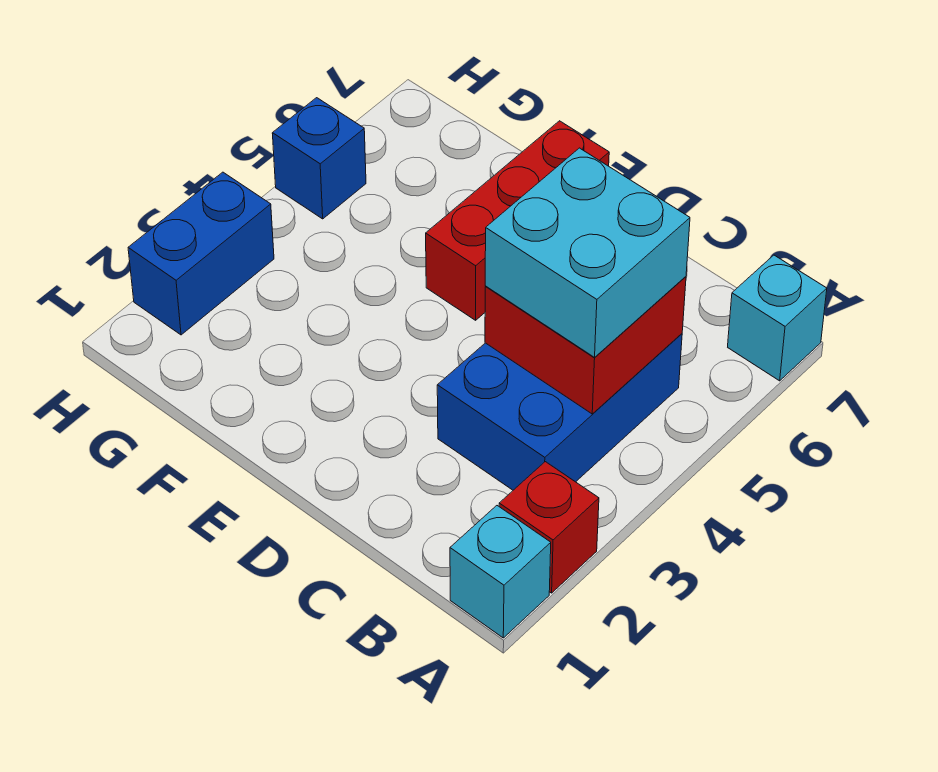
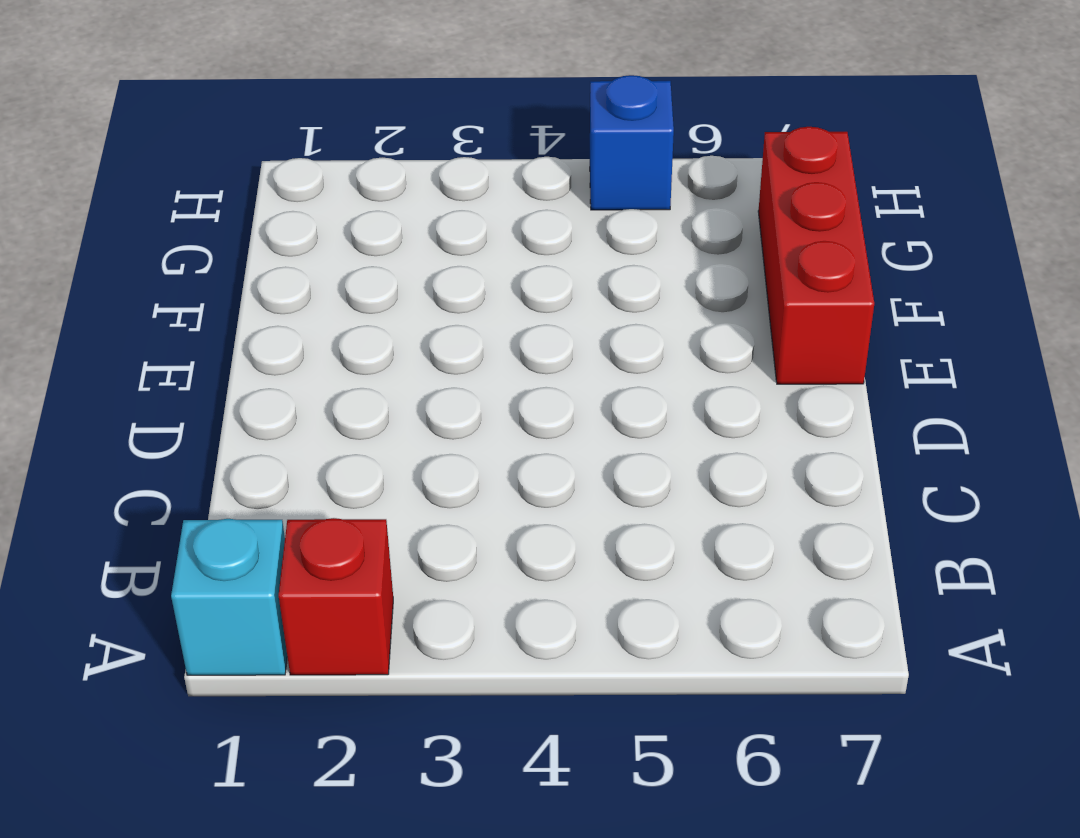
red 1x3 brick [758,127,874,384] -> red 1x3 brick turned to [426,121,609,320]
none -> cyan 1x1 brick [728,255,827,381]
none -> blue 2x3 brick [437,334,682,490]

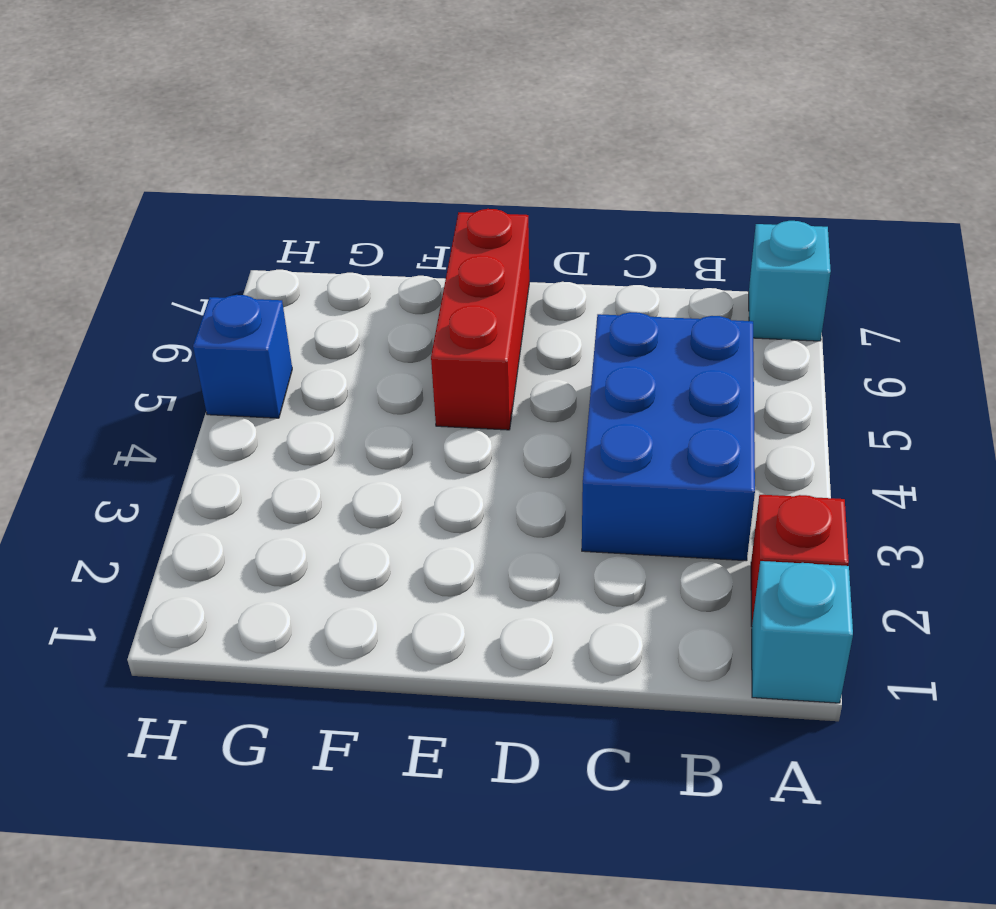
none -> blue 1x2 brick [128,172,274,335]
none -> red 2x2 brick [485,277,686,414]

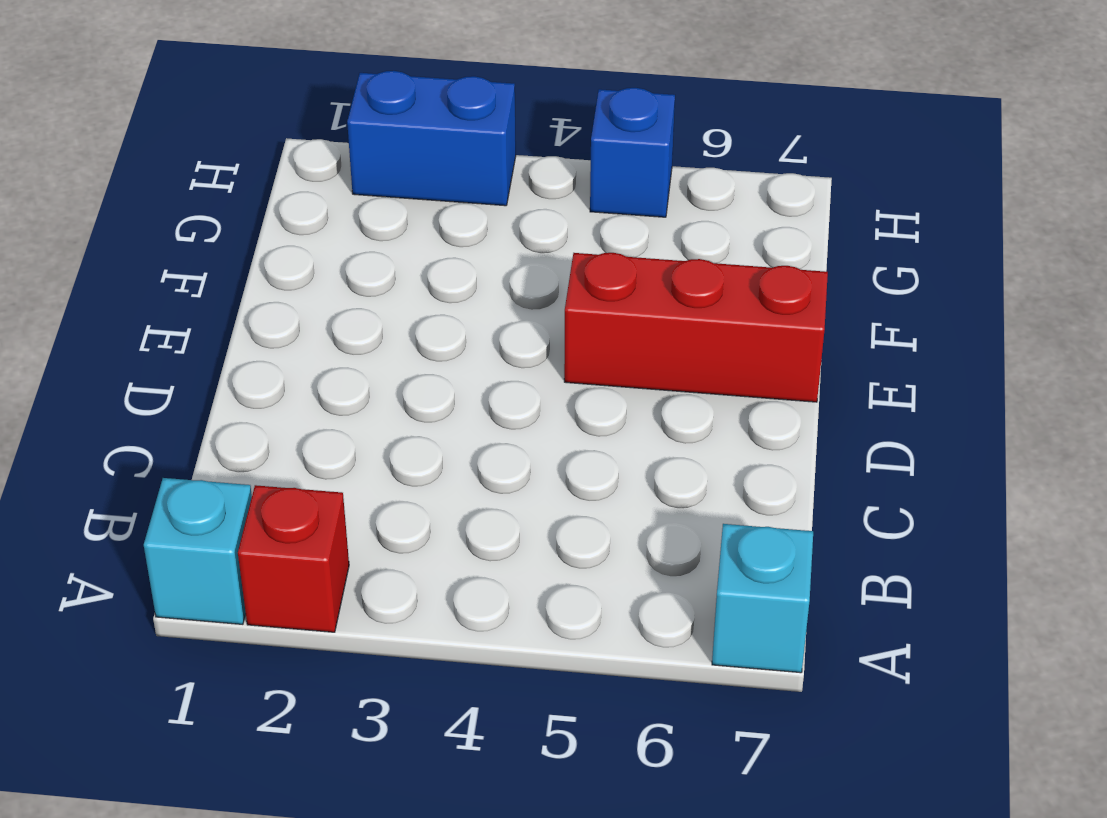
none -> blue 2x3 brick [437,334,682,490]
none -> red 2x2 brick [485,277,686,414]

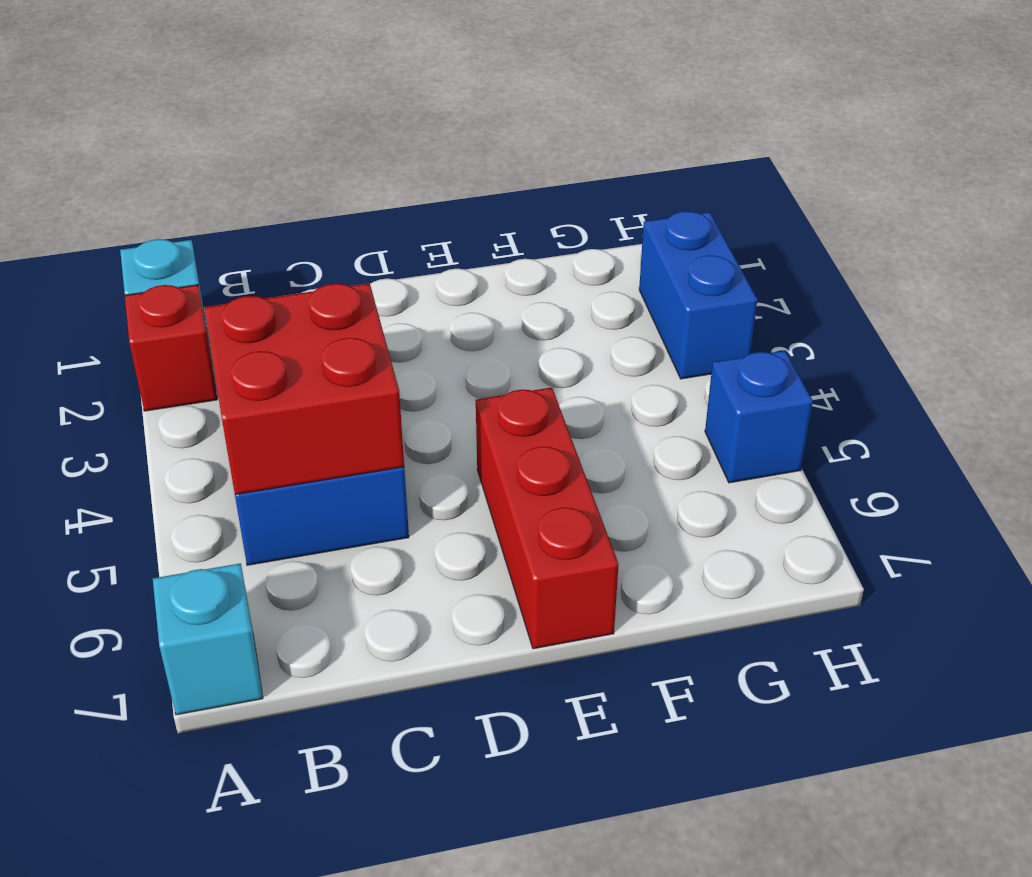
none -> cyan 2x2 brick [485,148,690,357]

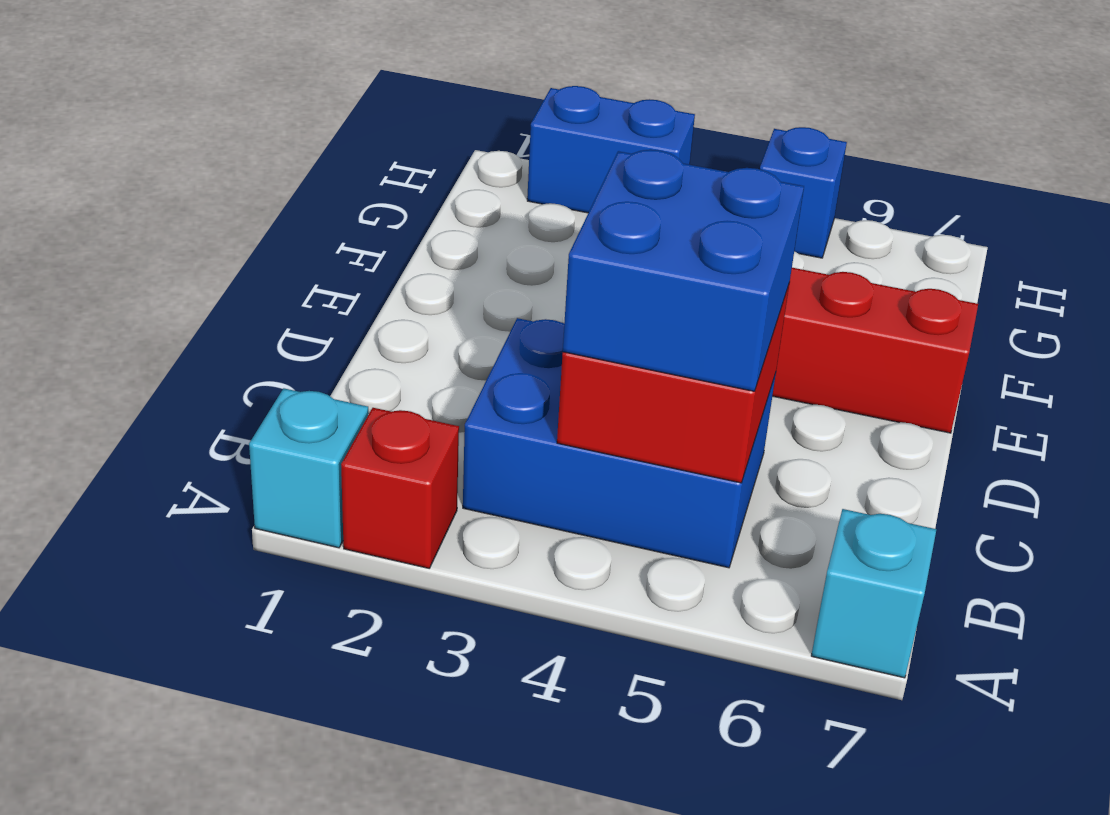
blue 2x2 brick [563,150,804,391] -> cyan 2x2 brick [485,148,690,357]

